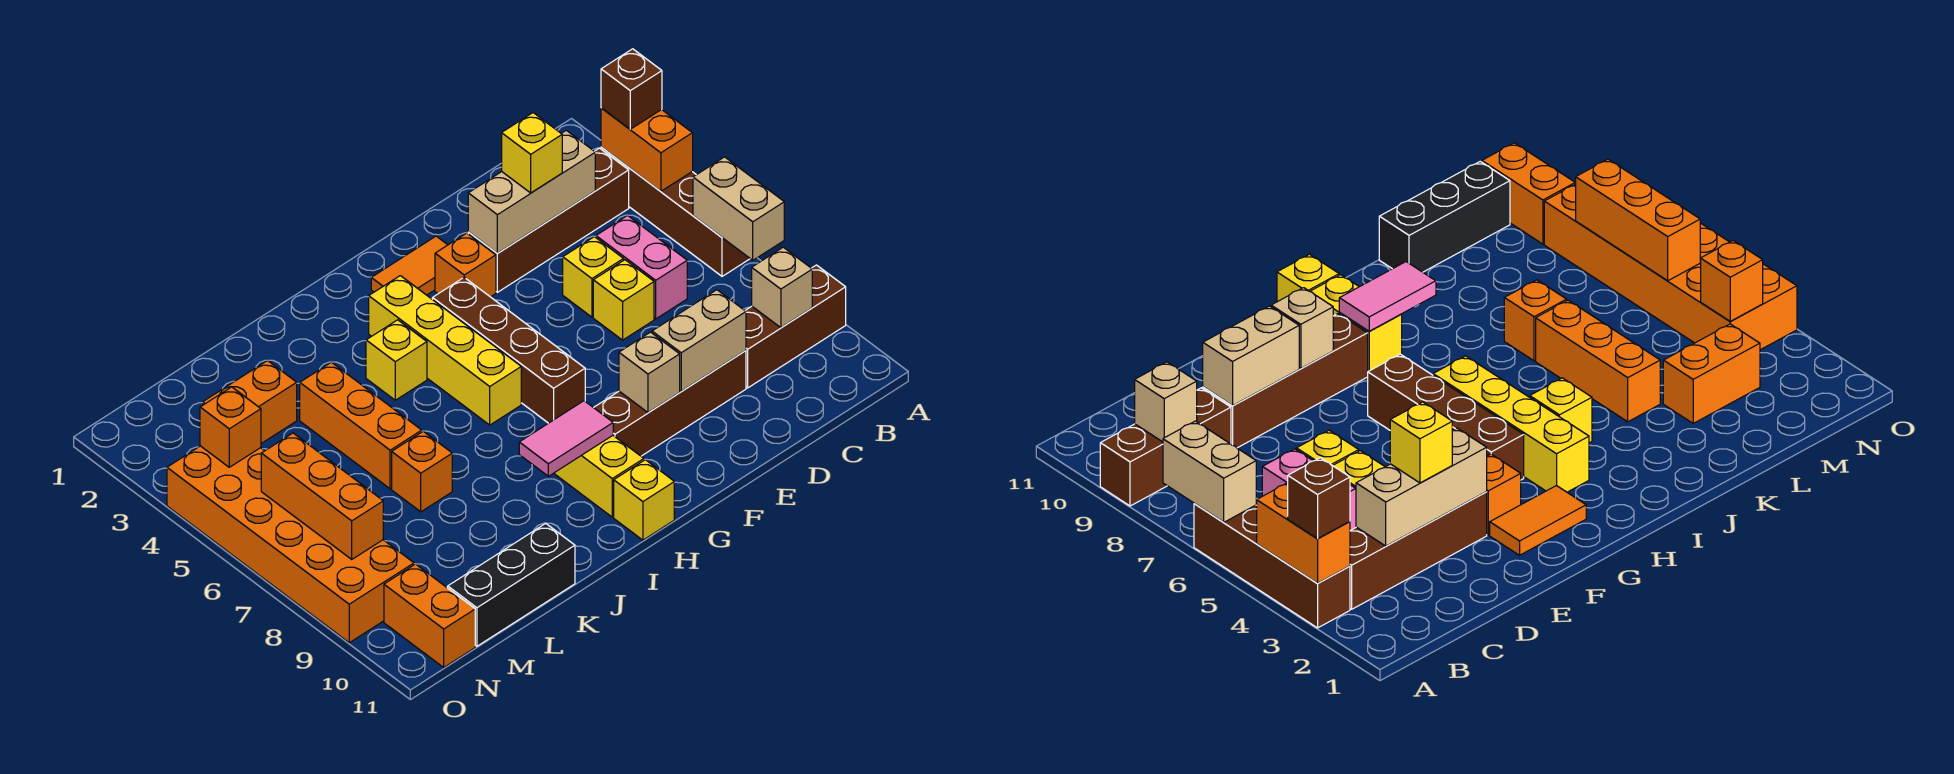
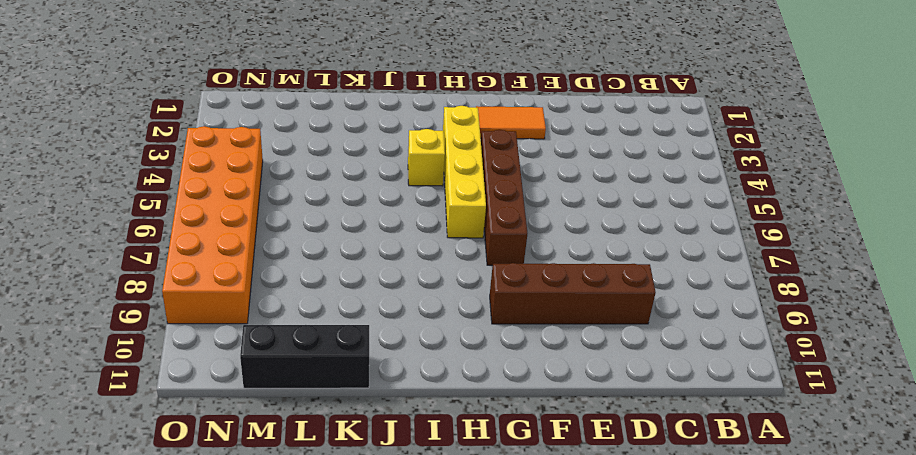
none -> brown 1x4 brick [601,147,750,276]
none -> brown 1x3 brick [745,265,846,388]
none -> brown 1x4 brick [468,148,629,292]
none -> pink 1x2 brick [596,215,687,319]

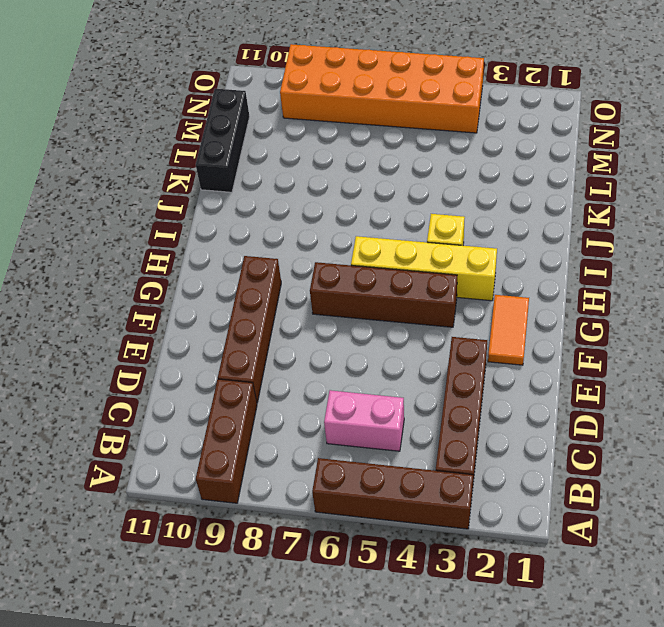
none -> yellow 1x1 brick [563,237,624,317]
none -> yellow 1x1 brick [593,260,654,340]
none -> orange 1x1 brick [435,233,496,297]
none -> yellow 1x2 brick [554,436,644,517]

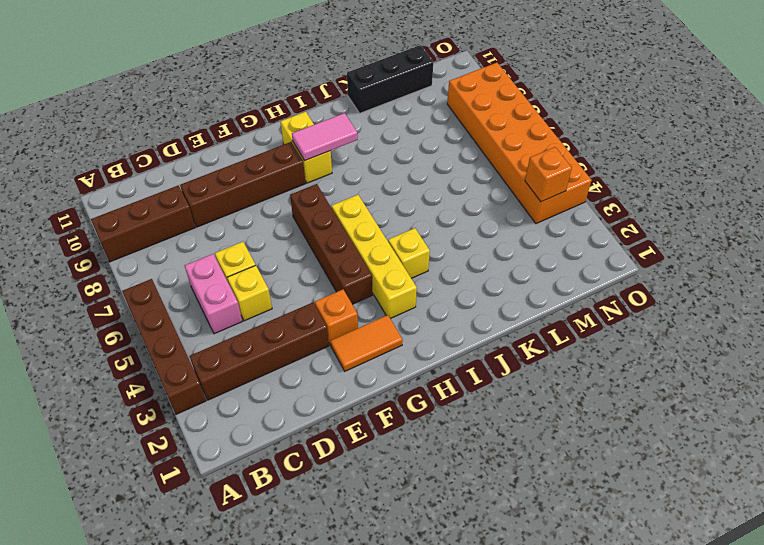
none -> yellow 1x1 brick [614,460,674,540]
none -> orange 1x3 brick [300,362,422,489]
none -> orange 1x1 brick [392,431,452,512]
none -> orange 1x2 brick [203,360,297,443]

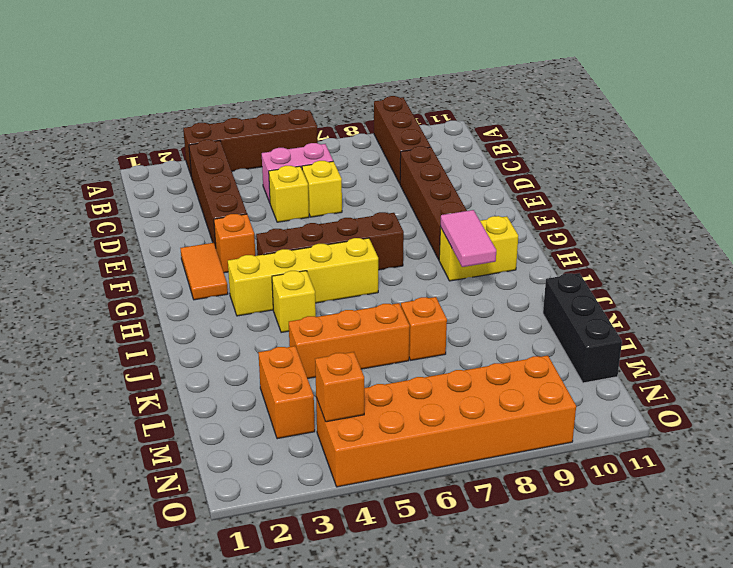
none -> yellow 1x1 brick [614,460,674,540]
none -> orange 1x2 brick [384,564,475,667]
none -> orange 1x2 brick [601,108,693,191]
none -> tan 1x2 brick [693,157,784,260]

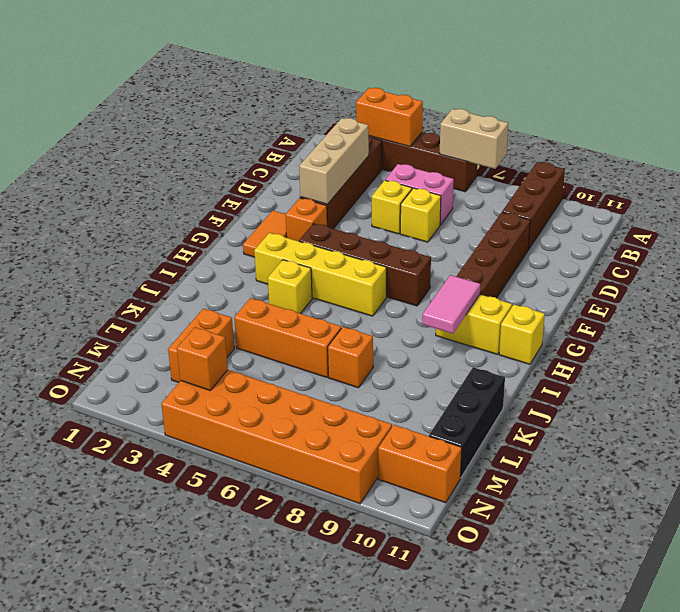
none -> tan 1x1 brick [752,247,812,328]
none -> tan 1x2 brick [652,290,746,391]
none -> tan 1x1 brick [619,332,680,413]
none -> orange 1x3 brick [261,433,383,559]

